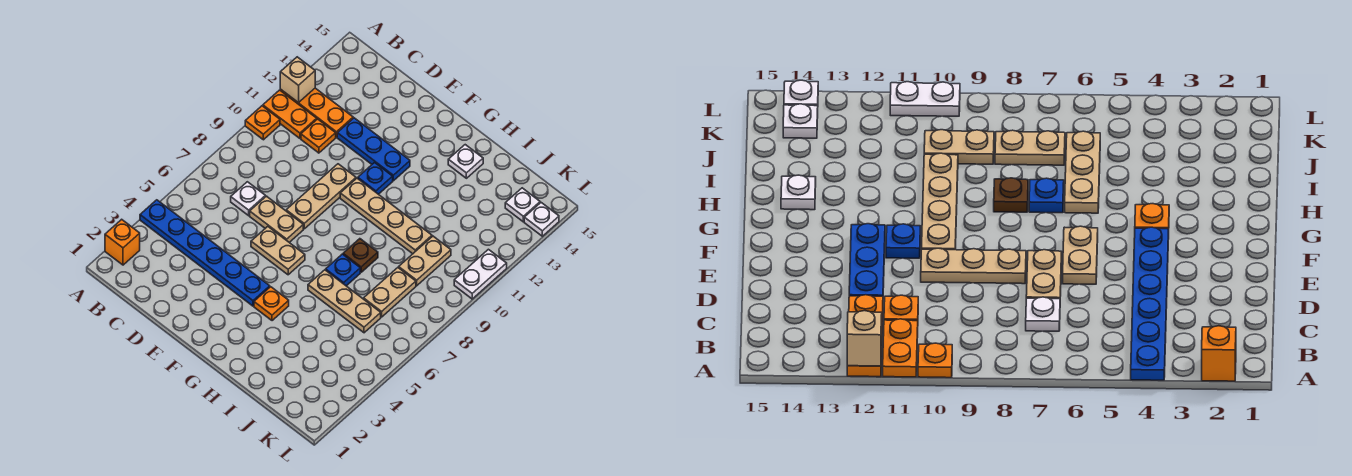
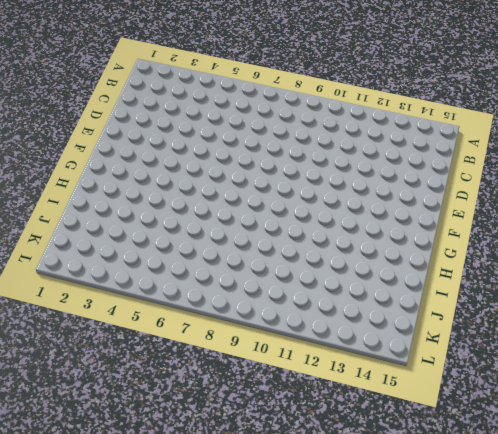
none -> orange 1x1 brick [105,219,140,265]
none -> blue 1x6 plate [140,200,270,306]
none -> orange 1x1 plate [245,106,280,140]

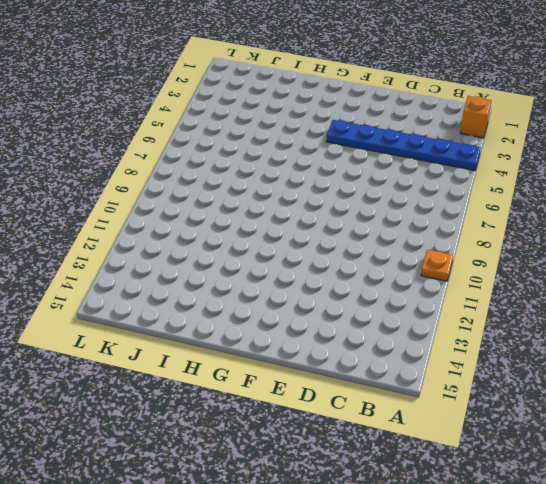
none -> orange 1x2 plate [263,90,317,138]
none -> orange 1x3 plate [280,88,353,137]
none -> white 1x1 plate [231,182,265,216]

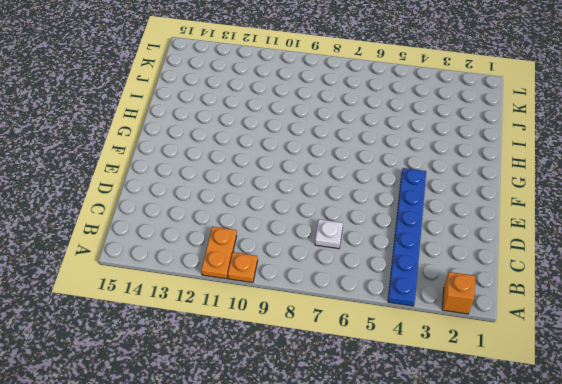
none -> orange 1x3 plate [280,88,353,137]
none -> orange 1x1 plate [301,119,336,153]
none -> tan 1x2 plate [250,196,303,242]

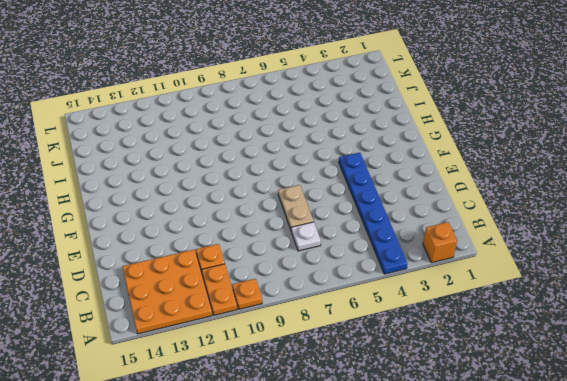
orange 3x3 plate [122,249,212,334] -> orange 1x3 plate [280,88,353,137]
none -> blue 1x3 plate [337,118,410,181]
none -> tan 1x2 plate [251,226,305,275]
none -> tan 1x3 plate [286,164,356,229]

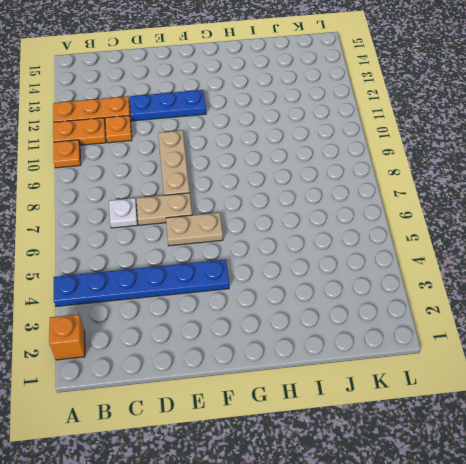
none -> tan 1x4 plate [340,178,432,254]
none -> blue 1x1 plate [358,163,393,194]
none -> orange 1x1 plate [254,287,289,321]

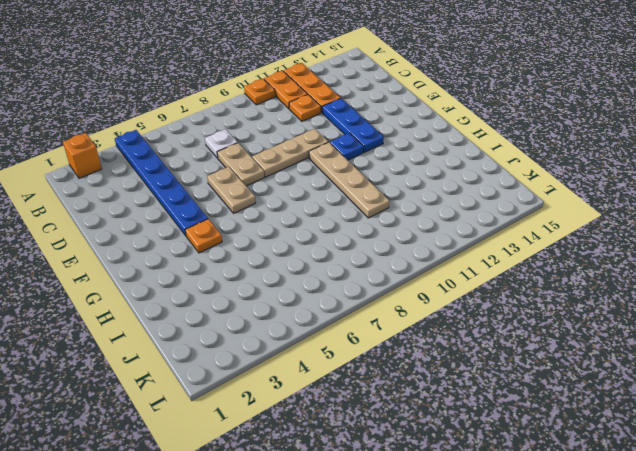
none -> tan 1x3 plate [308,270,381,333]
none -> blue 1x1 plate [326,254,360,286]
none -> brown 1x1 plate [343,239,378,272]

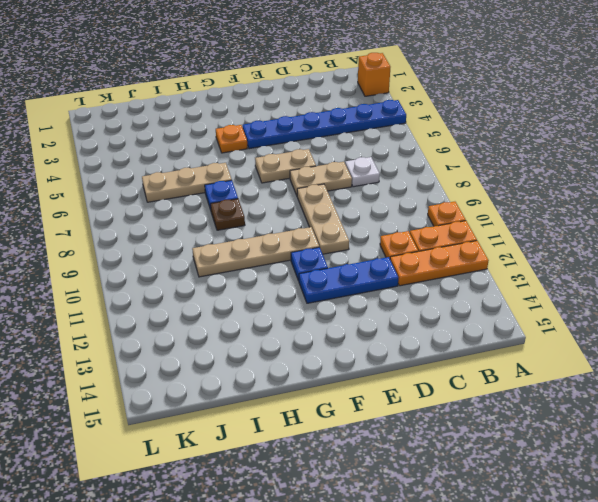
none -> white 1x1 plate [448,145,483,178]
none -> tan 1x2 plate [364,268,416,317]
none -> tan 1x2 plate [399,236,451,286]

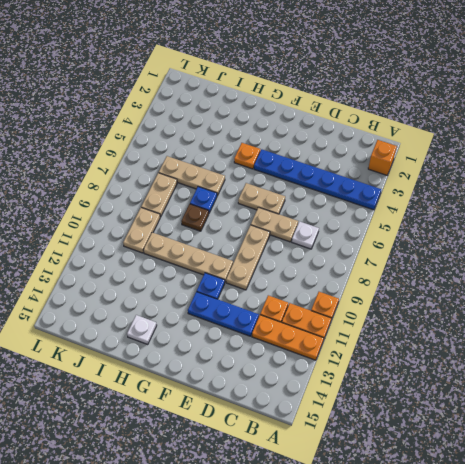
none -> white 1x1 plate [505,188,540,222]
none -> white 1x2 plate [454,249,507,299]
none -> white 1x1 plate [524,203,559,236]

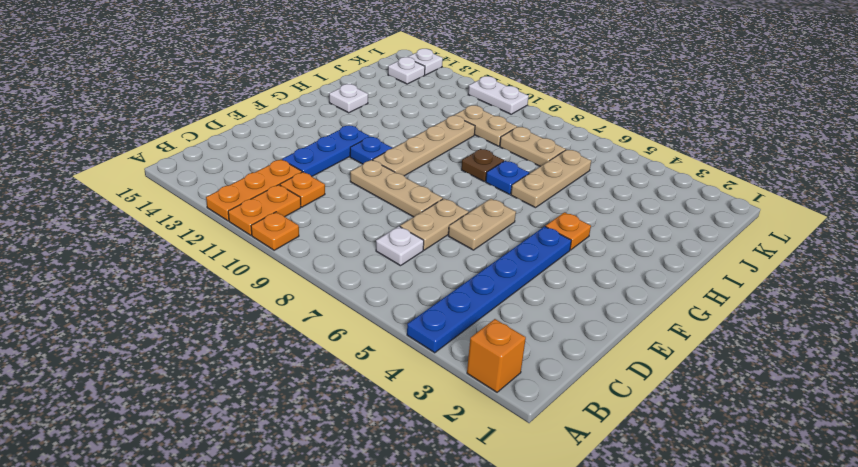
none -> tan 1x1 brick [280,57,315,103]

